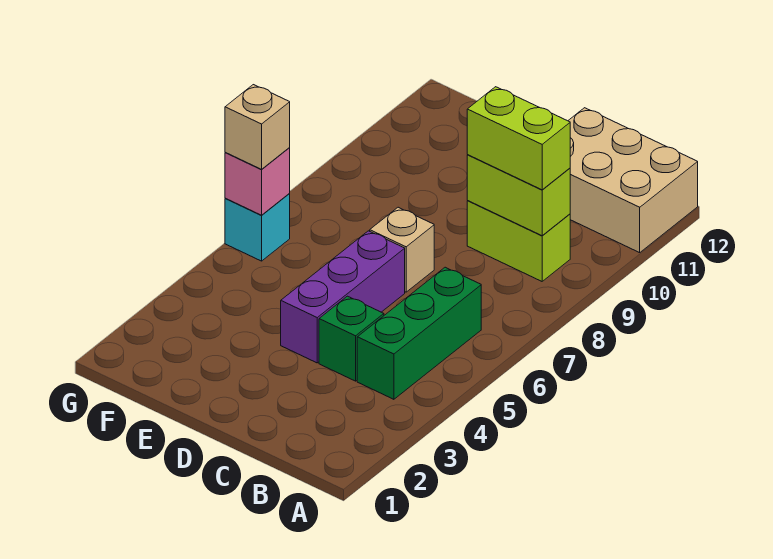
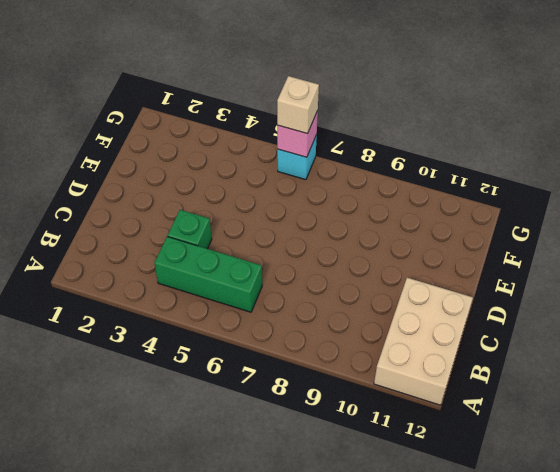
none -> lime 1x2 brick [467,201,570,281]
none -> purple 1x3 brick [281,231,405,363]

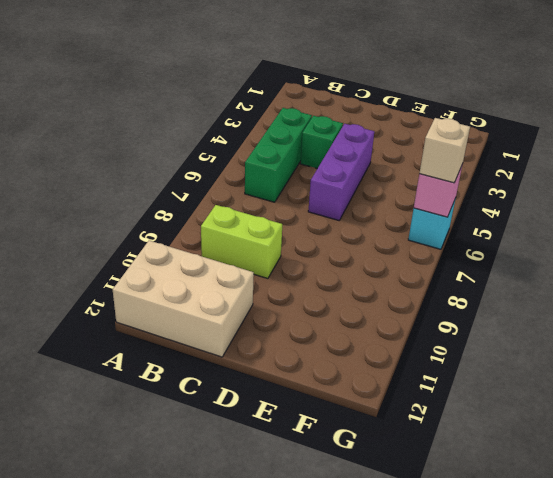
none -> tan 1x1 brick [370,207,434,292]
none -> lime 1x2 brick [467,155,570,236]

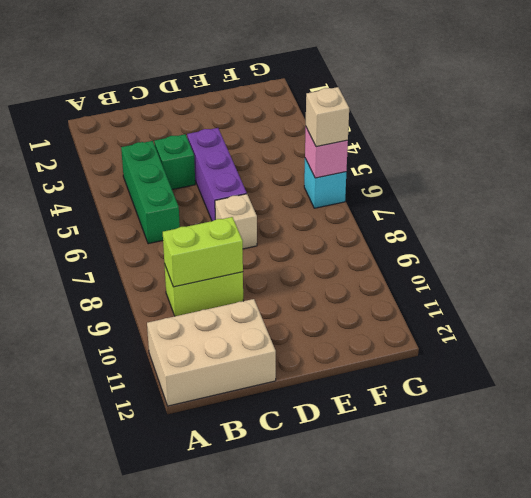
none -> lime 1x2 brick [467,87,570,190]

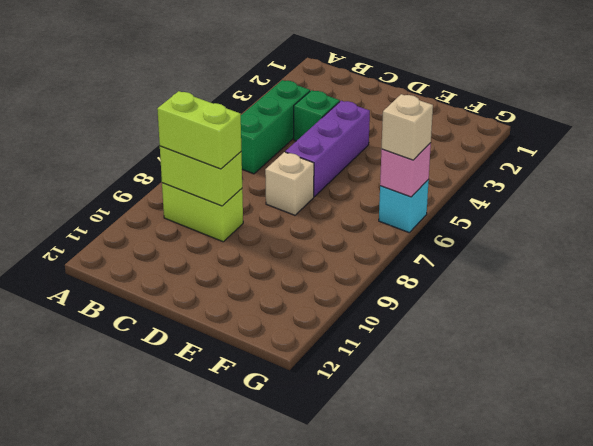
none -> tan 2x3 brick [568,108,698,253]

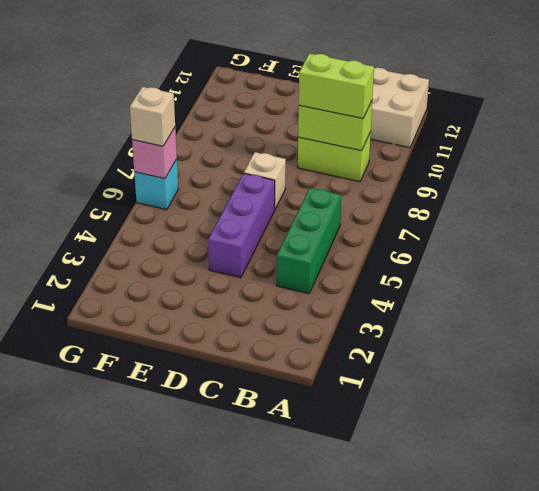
none -> green 1x1 brick [319,296,384,381]

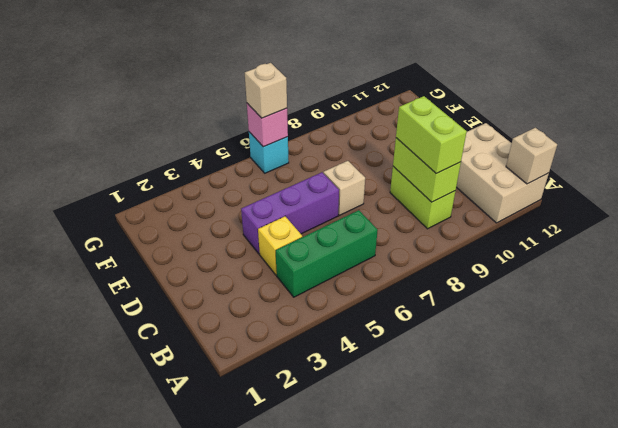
tan 1x1 brick [506,128,557,184] -> none
yellow 1x1 brick [258,216,302,275] -> green 1x1 brick [319,296,384,381]

